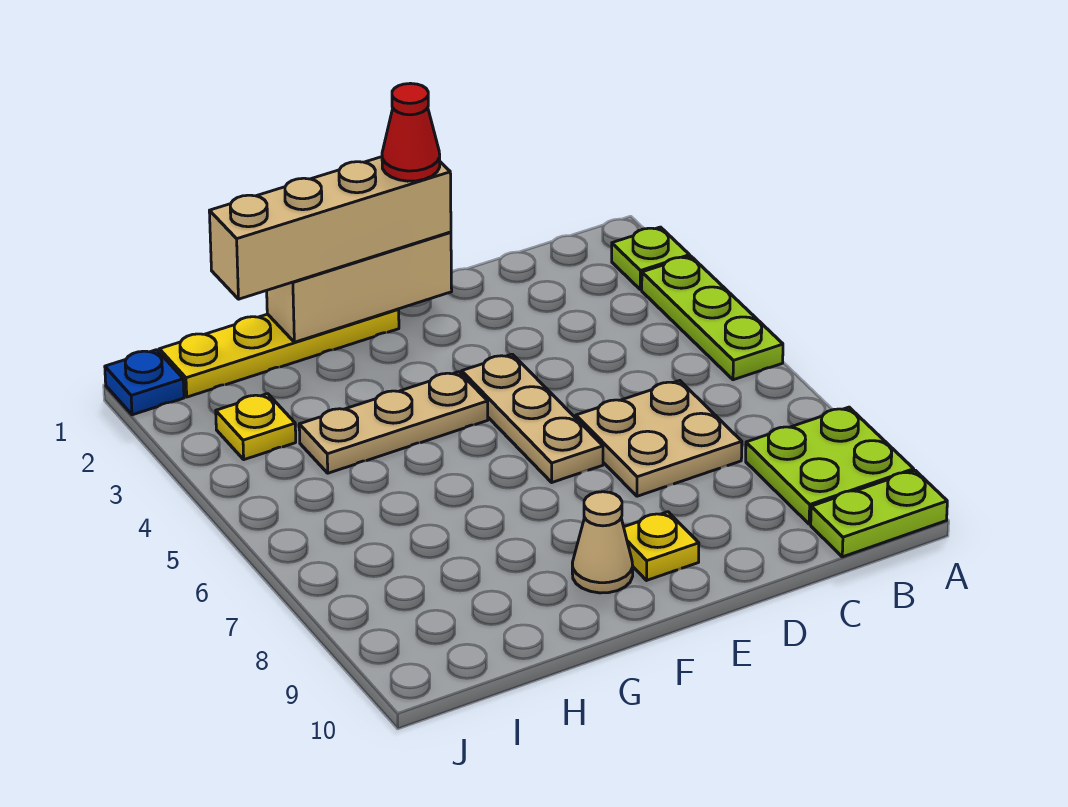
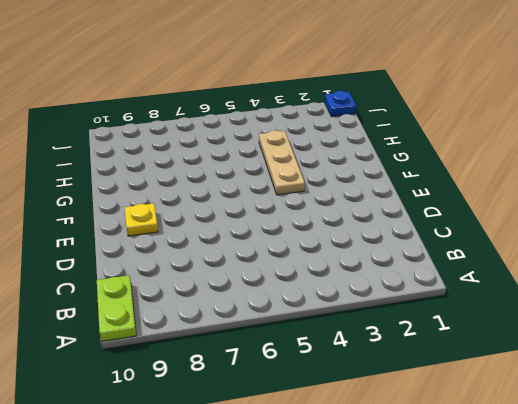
none -> lime 1x1 plate [612,227,690,290]
none -> lime 1x3 plate [642,256,783,380]
none -> lime 2x2 plate [746,407,914,524]

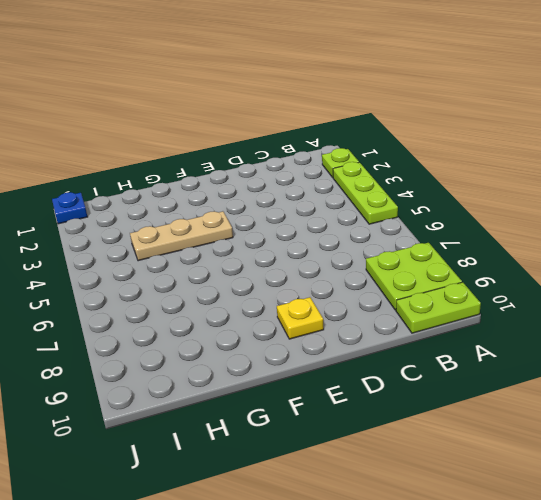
none -> tan 2x2 plate [576,381,742,496]
none -> tan 1x3 plate [462,354,603,482]
none -> yellow 1x4 plate [159,309,399,397]

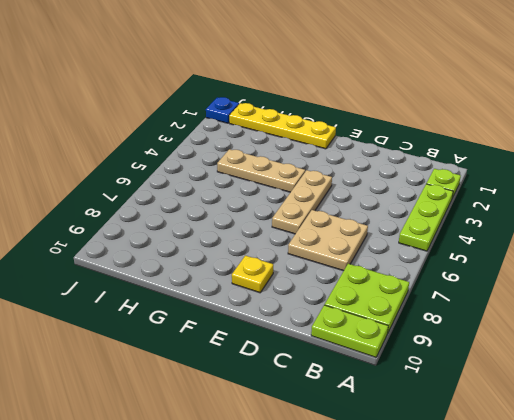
none -> tan 1x1 cone [572,492,633,593]
none -> yellow 1x1 plate [216,394,296,460]
none -> tan 1x3 brick [267,232,452,342]

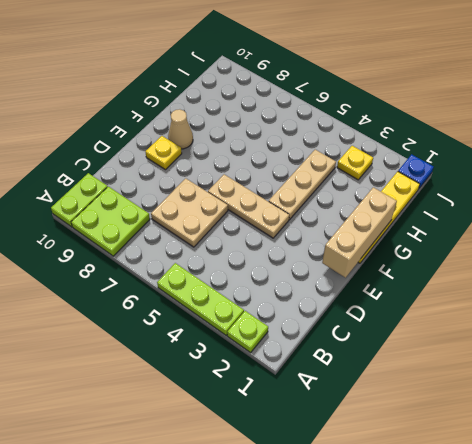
none -> tan 1x4 brick [209,157,451,299]
none -> red 1x1 cone [382,83,440,181]

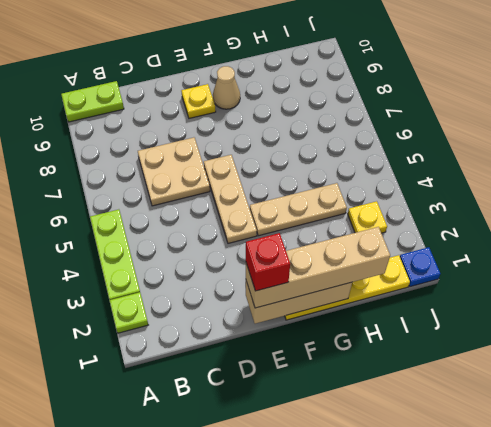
red 1x1 brick [246,233,290,291] -> red 1x1 cone [382,83,440,181]
none -> lime 2x2 plate [746,407,914,524]

